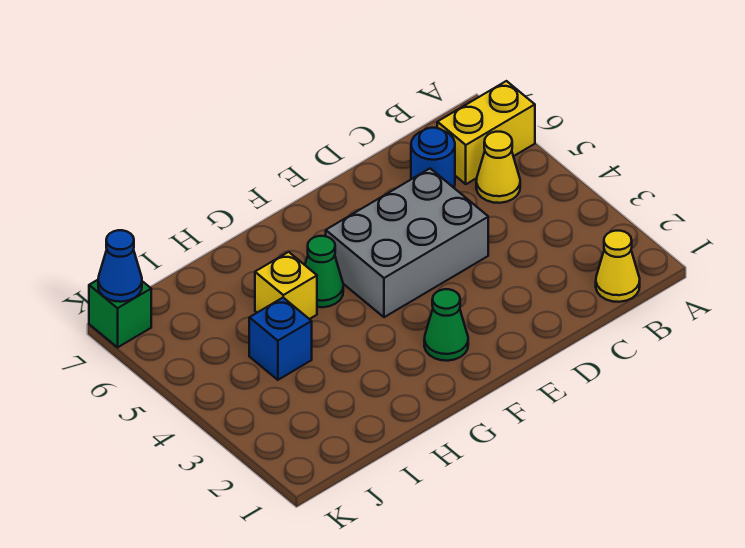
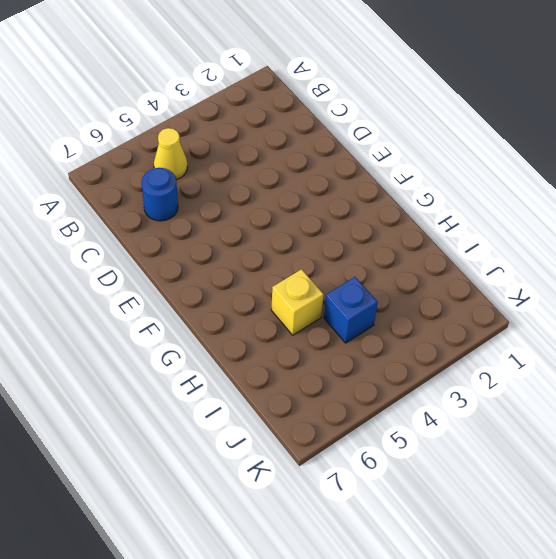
none -> yellow 1x2 brick [437,81,535,184]
none -> yellow 1x1 cone [596,231,640,302]

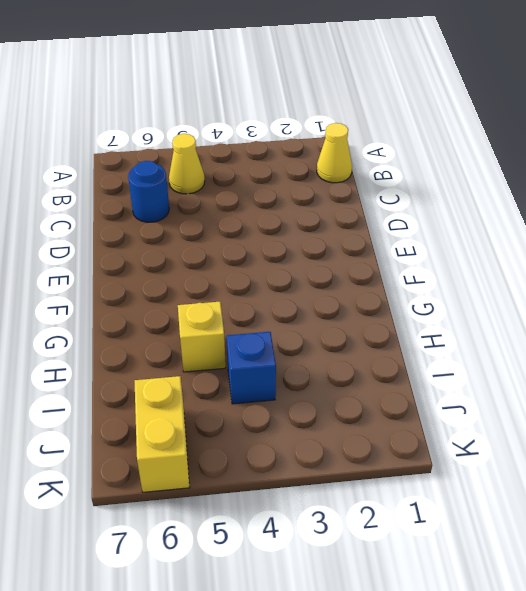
yellow 1x2 brick [135,376,190,492] -> yellow 1x2 brick moved to [437,81,535,184]
none -> grey 2x3 brick [326,169,488,317]
none -> green 1x1 cone [424,289,468,361]

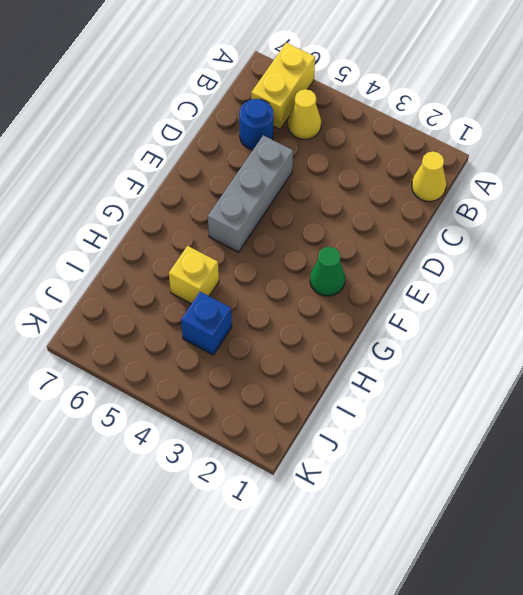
grey 1x3 brick [208,135,293,252] -> grey 2x3 brick [326,169,488,317]
none -> green 1x1 cone [305,236,343,307]
none -> green 1x1 brick [89,280,151,347]

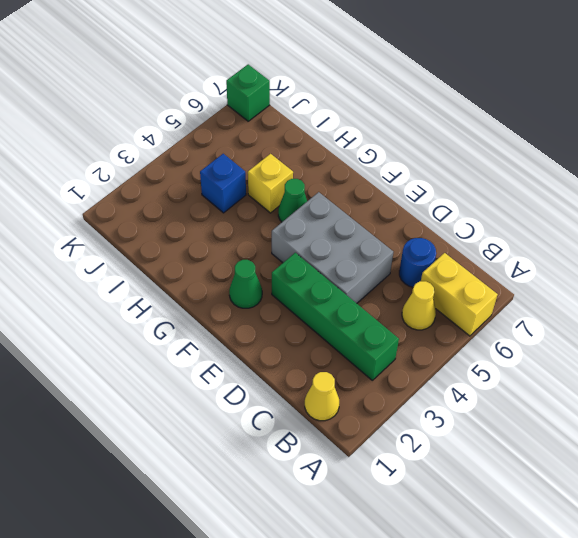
green 1x4 brick [272,253,399,380] -> none
none -> blue 1x1 cone [98,230,142,302]

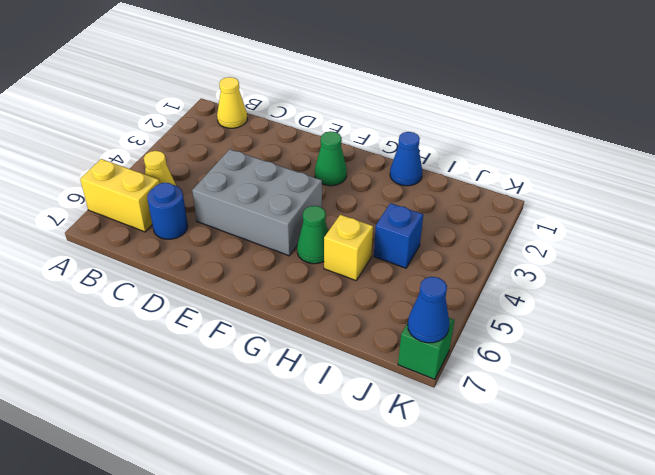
blue 1x1 cone [390,132,422,186] -> none

